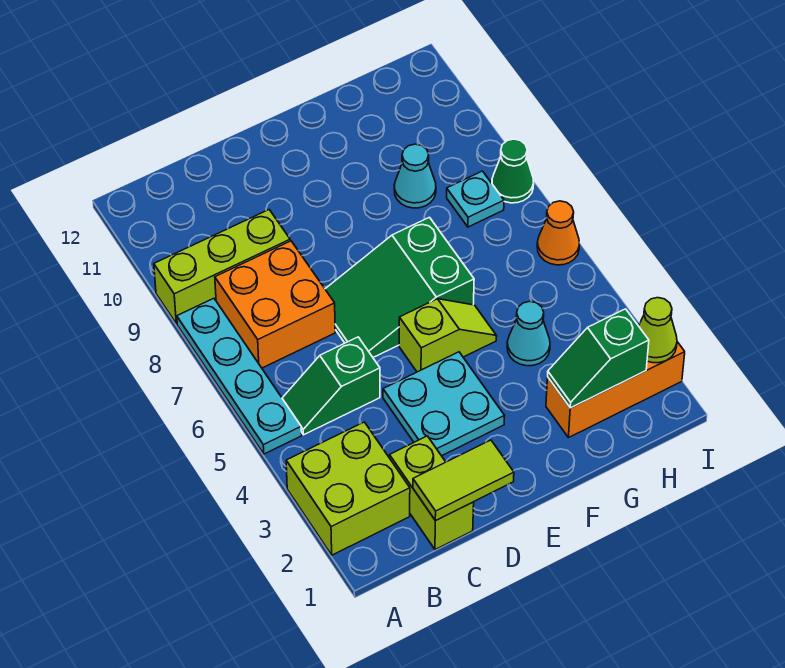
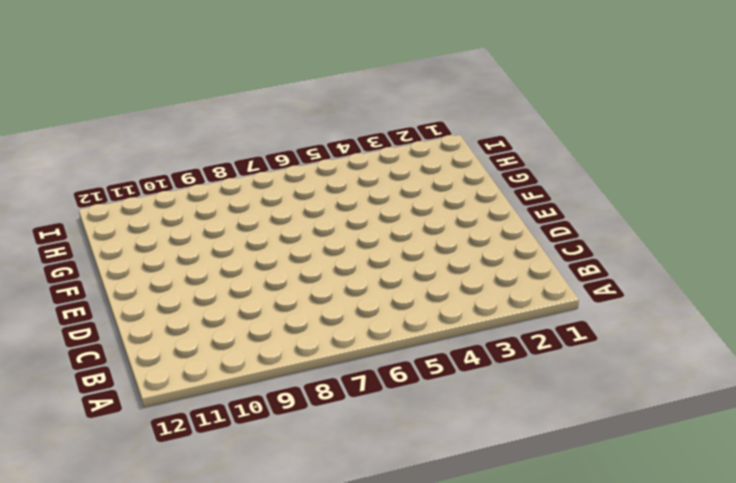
none -> lime 2x2 brick [286,422,410,555]
none -> cyan 1x4 plate [177,298,302,454]
none -> lime 1x3 brick [154,210,290,324]

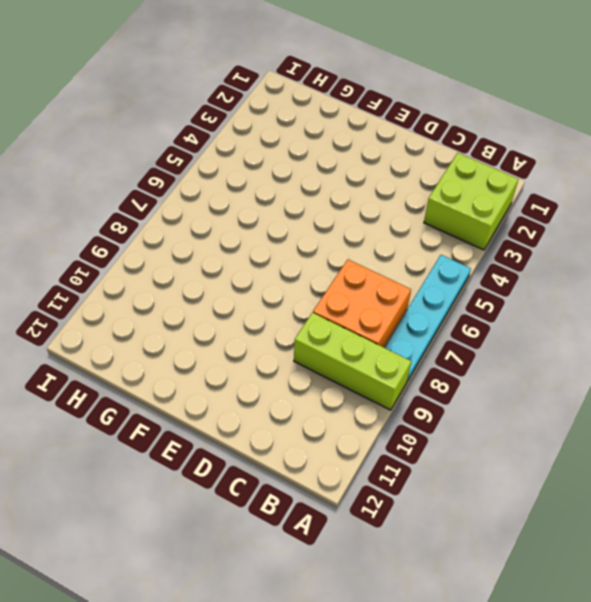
none -> green 1x2 slope [282,337,380,435]
none -> lime 1x2 brick [390,436,474,550]
none -> cyan 2x2 plate [383,352,505,456]

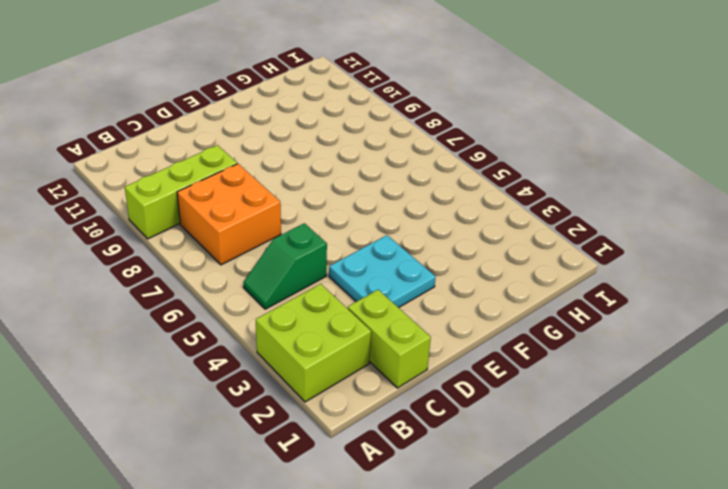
none -> cyan 1x4 plate [177,298,302,454]
none -> green 2x3 slope [325,217,474,357]
none -> lime 1x2 slope [399,299,496,372]

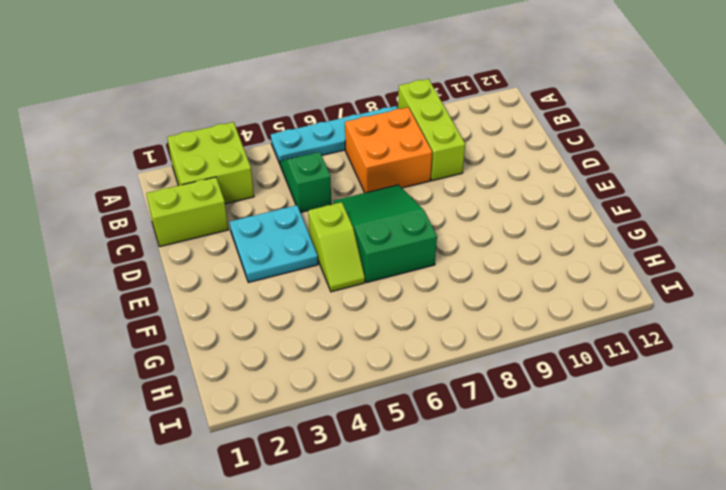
none -> orange 1x3 brick [546,342,685,438]
none -> cyan 1x1 cone [507,302,550,366]
none -> cyan 1x1 cone [394,144,436,208]

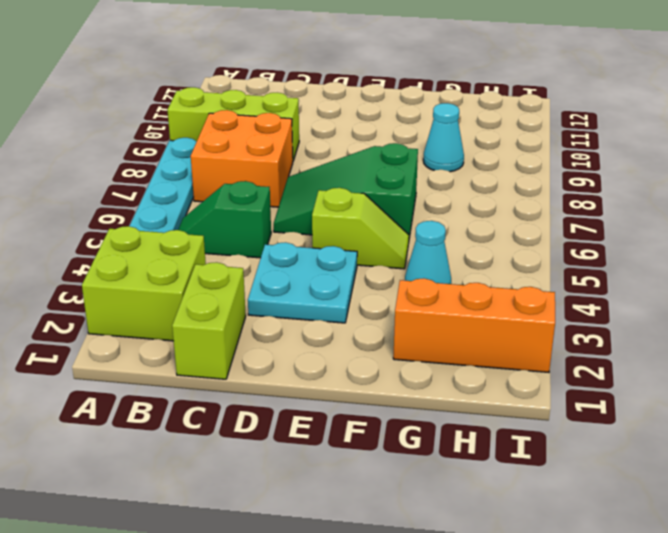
none -> cyan 1x1 plate [447,171,504,227]
none -> orange 1x1 cone [537,201,580,265]
none -> green 1x1 cone [492,139,534,203]

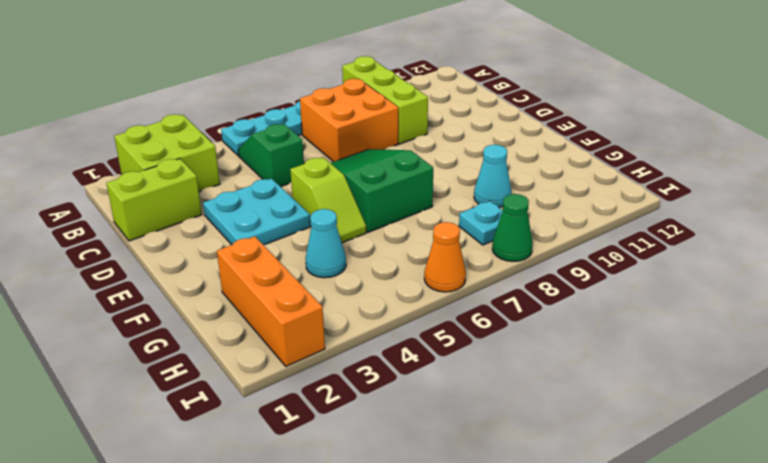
none -> lime 1x2 tile [413,440,514,521]
none -> green 1x2 slope [548,309,649,408]
none -> lime 1x1 cone [639,298,677,363]

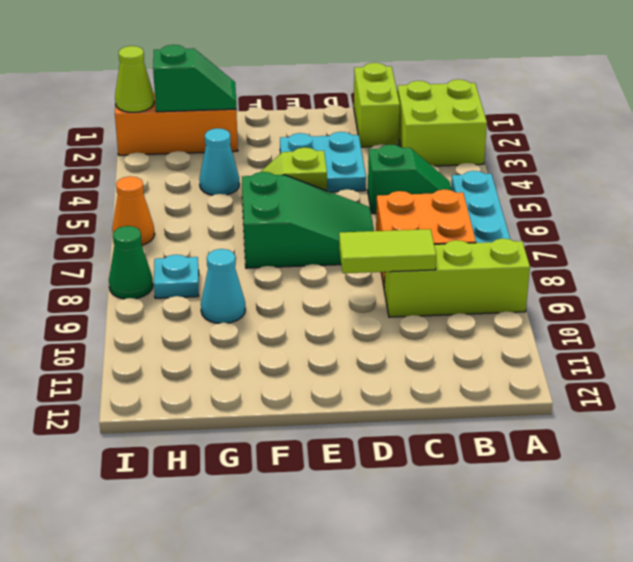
lime 1x2 tile [339,229,436,273] -> lime 1x2 tile moved to [413,440,514,521]

